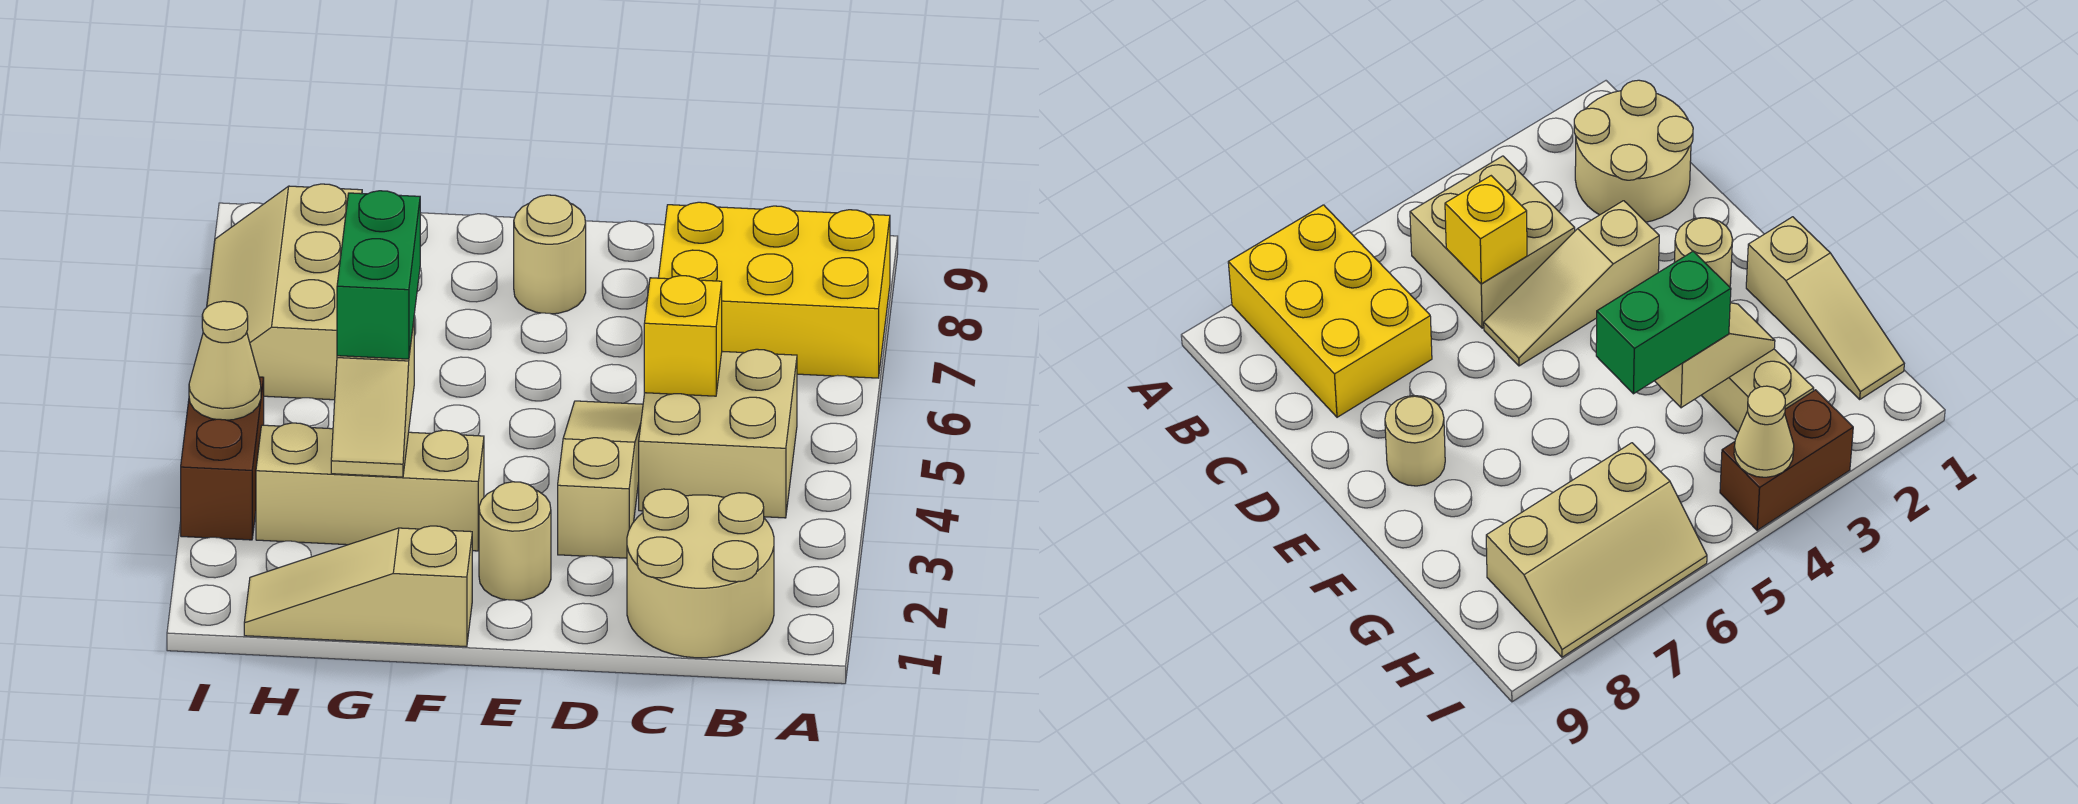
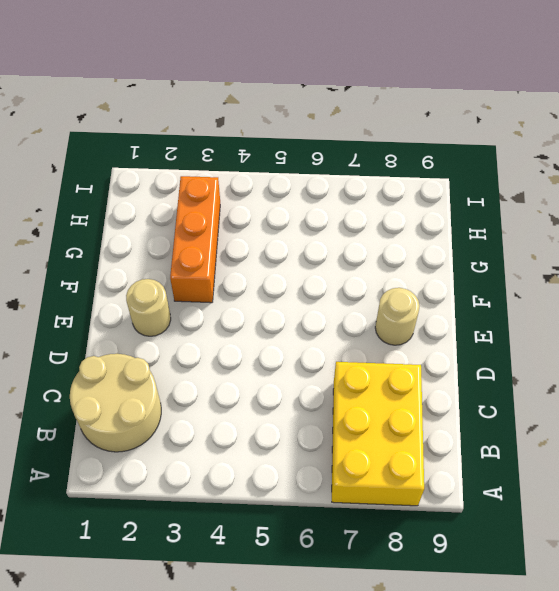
orange 1x3 brick [170,176,220,303] -> tan 1x3 brick [256,423,484,551]
none -> tan 2x2 brick [639,349,797,518]
none -> tan 1x3 slope [558,401,643,558]
none -> tan 1x3 slope [244,526,472,647]

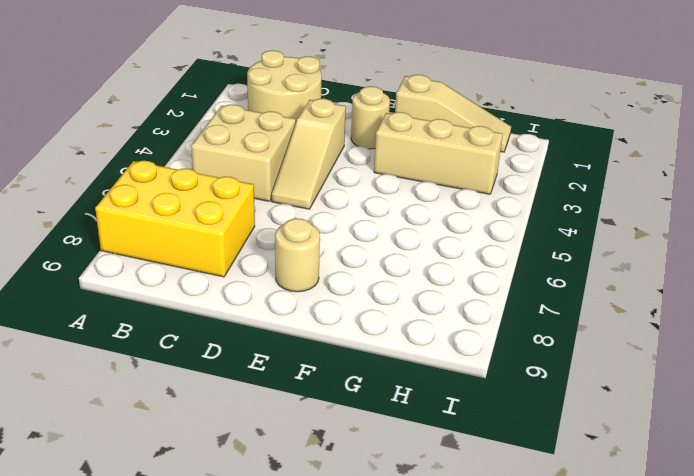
none -> tan 2x3 slope [207,184,362,400]
none -> brown 1x2 brick [181,377,264,540]
none -> yellow 1x1 brick [644,276,722,396]

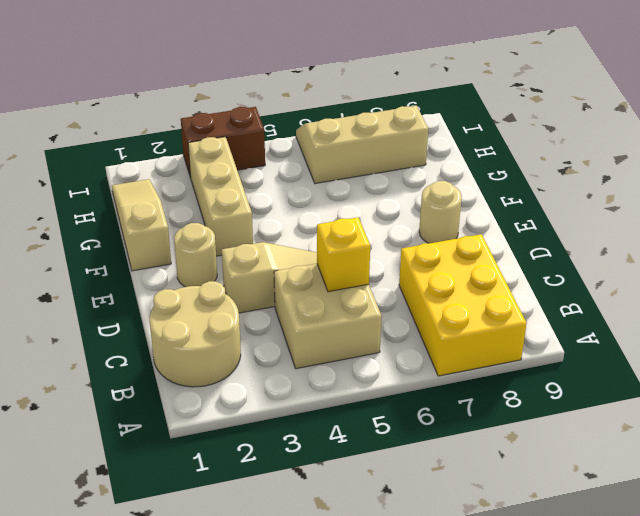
none -> tan 1x2 slope [331,322,414,477]
none -> tan 1x1 cone [189,301,261,420]
none -> green 1x2 brick [337,191,420,359]

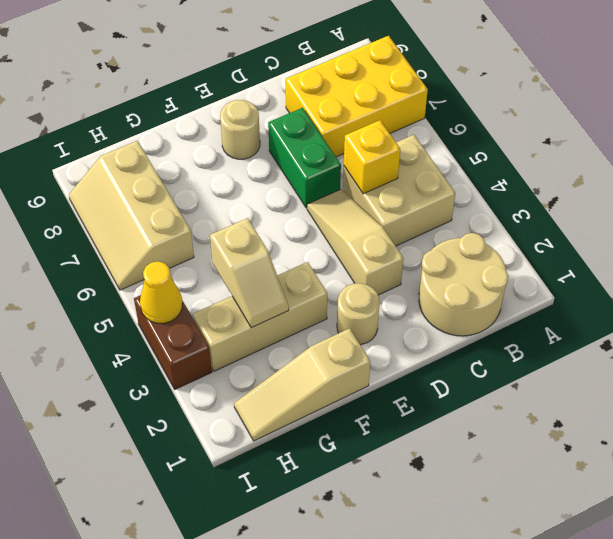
green 1x2 brick [268,108,341,208] -> green 1x2 brick moved to [337,191,420,359]
yellow 1x1 cone [140,261,182,323] -> tan 1x1 cone [189,301,261,420]

